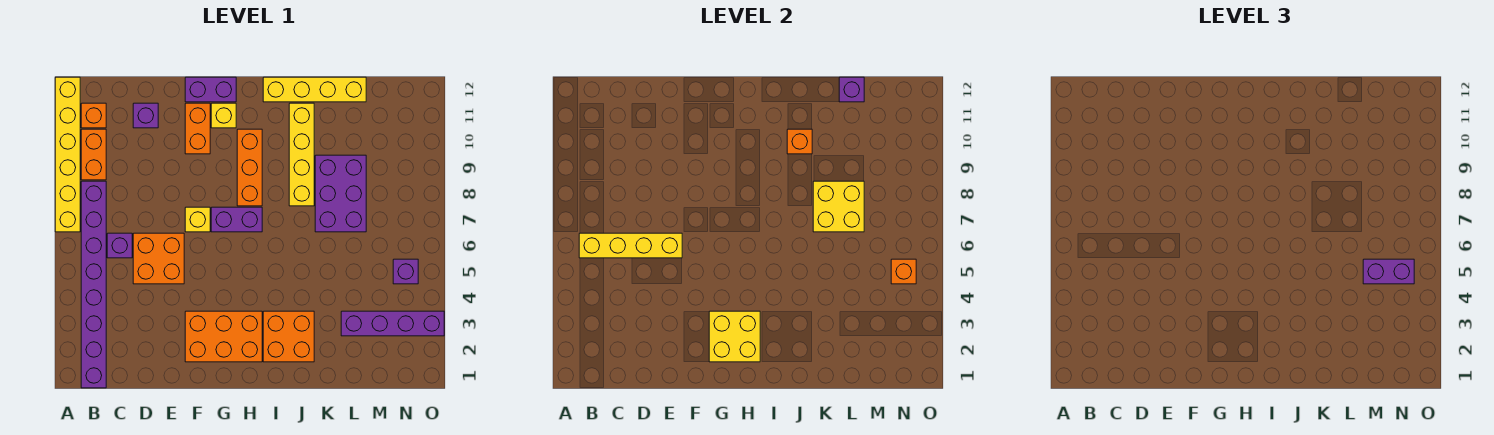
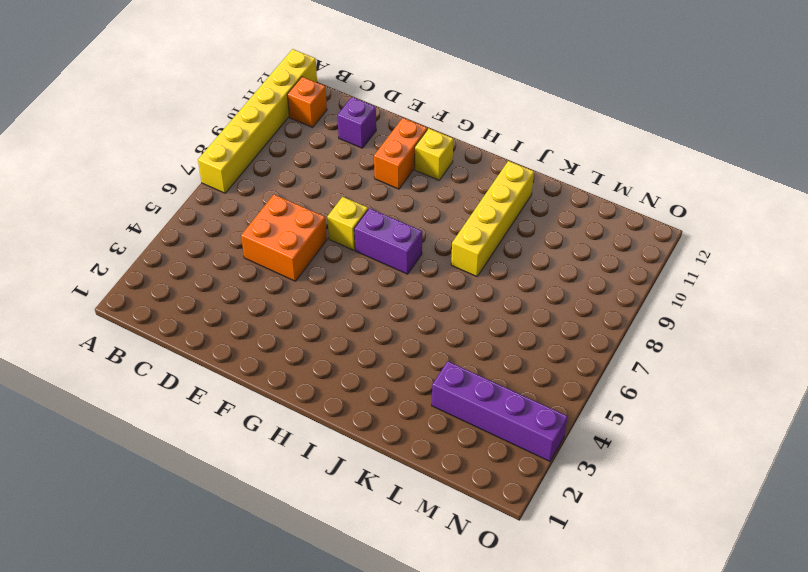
none -> purple 1x8 brick [81,181,106,388]
none -> orange 1x2 brick [81,129,106,180]
none -> purple 1x1 brick [107,233,132,258]

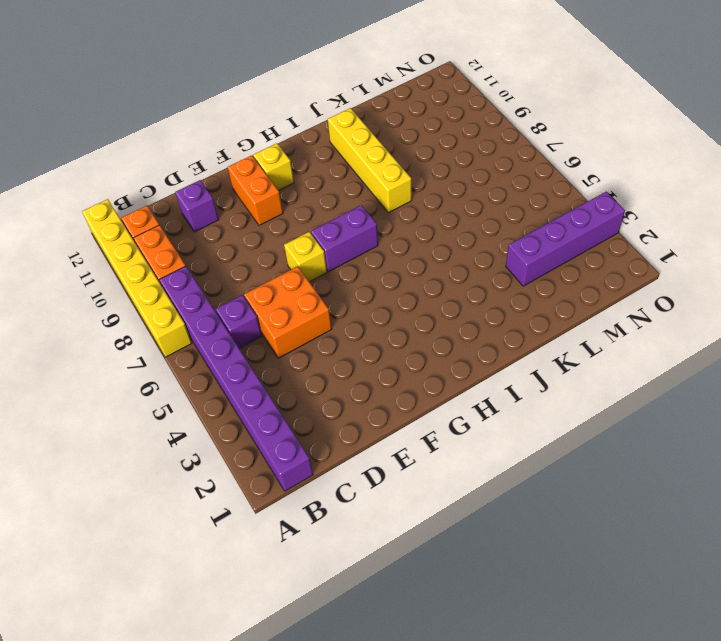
none -> orange 2x3 brick [185,311,262,362]
none -> purple 1x2 brick [185,77,236,102]
none -> orange 1x3 brick [237,129,262,206]

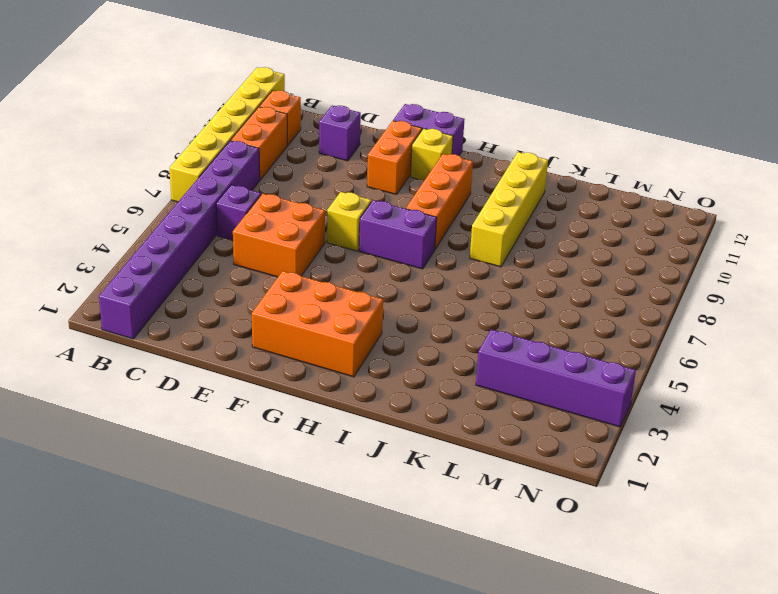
none -> orange 2x2 brick [263,311,314,362]
none -> yellow 1x4 brick [263,77,366,102]
none -> purple 2x3 brick [315,155,366,232]

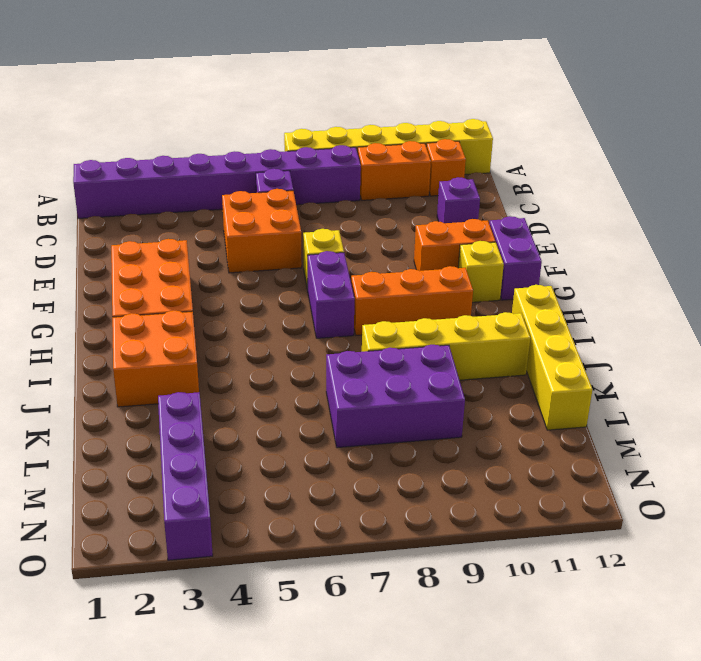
none -> purple 1x1 brick [393,259,418,284]
none -> yellow 1x4 brick [579,233,682,258]
none -> yellow 2x2 brick [709,311,760,362]

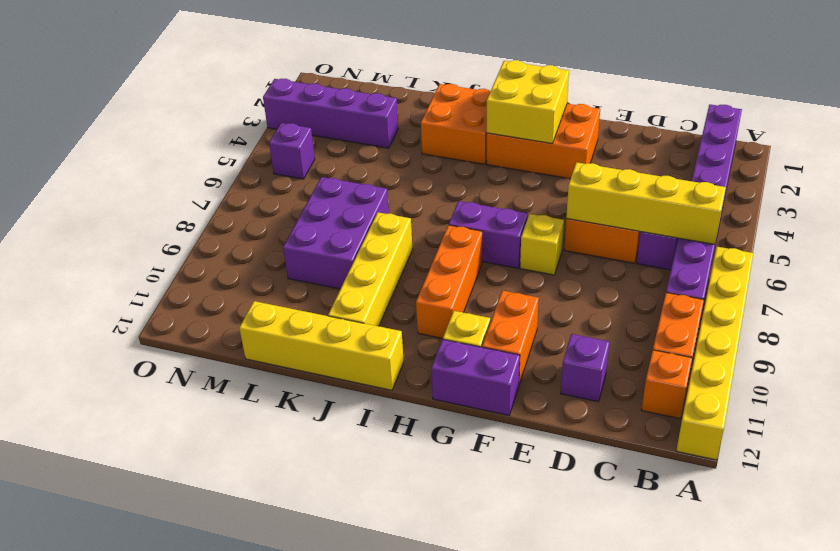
none -> orange 1x1 brick [787,129,812,154]
none -> yellow 2x2 brick [813,181,864,232]
none -> purple 1x1 brick [839,77,864,102]

